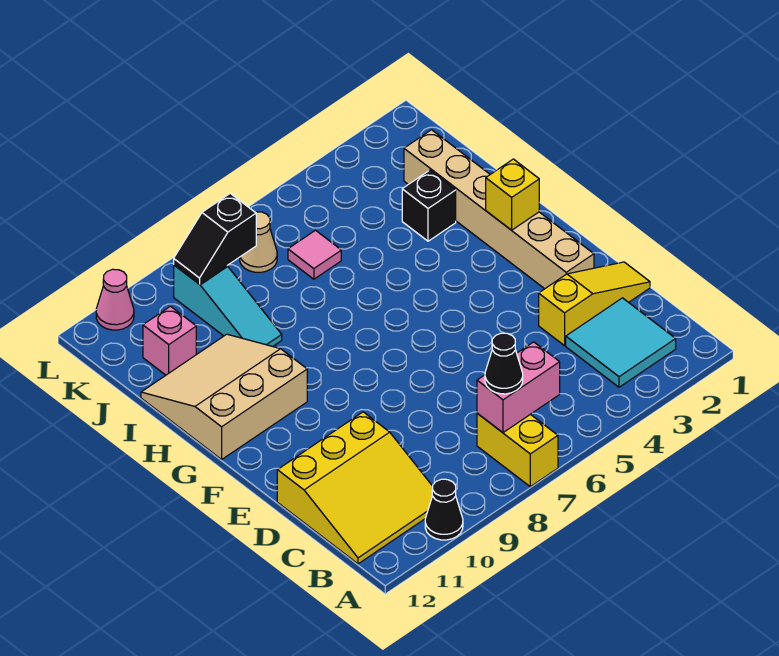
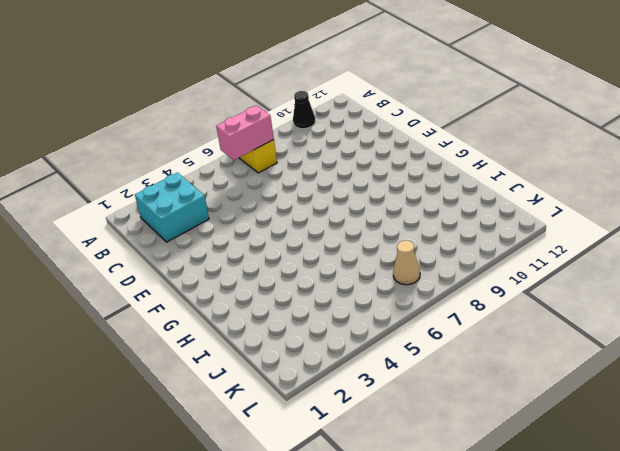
cyan 2x2 brick [135,173,209,242] -> cyan 2x2 tile [566,298,676,387]
none -> yellow 3x3 slope [277,412,433,564]
none -> yellow 1x3 slope [539,262,650,346]
none -> tan 1x6 brick [404,130,594,289]

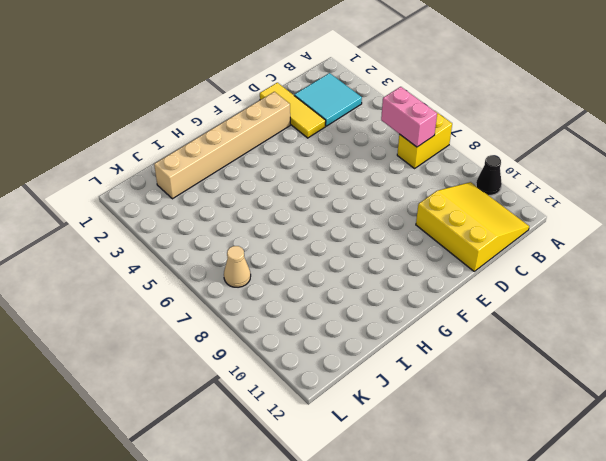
yellow 1x3 tile [260,83,326,138] -> yellow 1x3 slope [539,262,650,346]
none -> tan 3x3 slope [141,334,307,459]
none -> black 1x1 brick [402,170,456,241]
none -> cyan 1x3 slope [174,265,282,346]

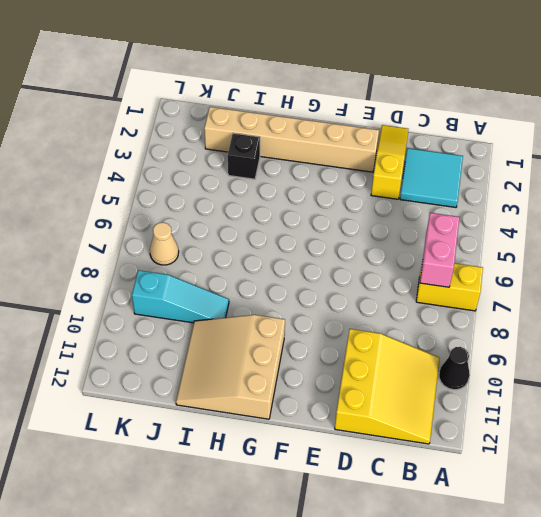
none -> pink 1x1 tile [288,230,341,279]
none -> pink 1x1 brick [143,306,196,375]
none -> pink 1x1 cone [96,269,134,330]

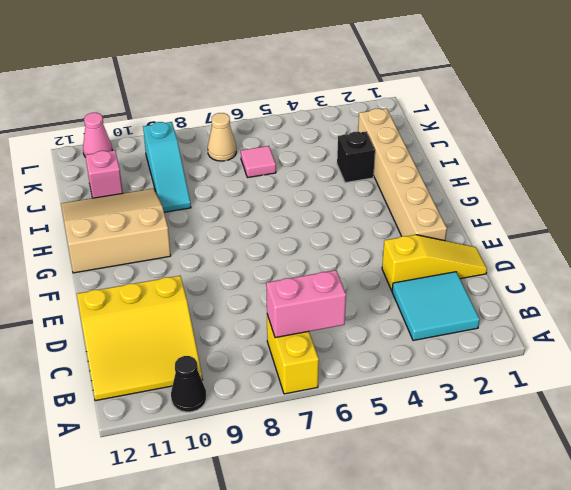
none -> yellow 1x1 brick [486,159,539,230]
none -> black 1x2 slope [174,193,256,284]
none -> black 1x1 cone [485,333,523,394]

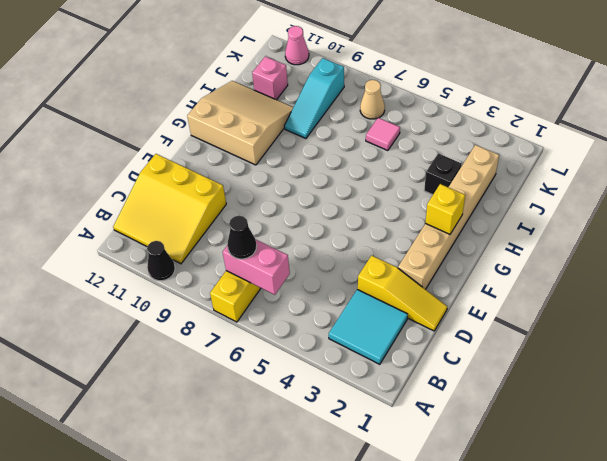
none -> black 1x2 slope [174,193,256,284]

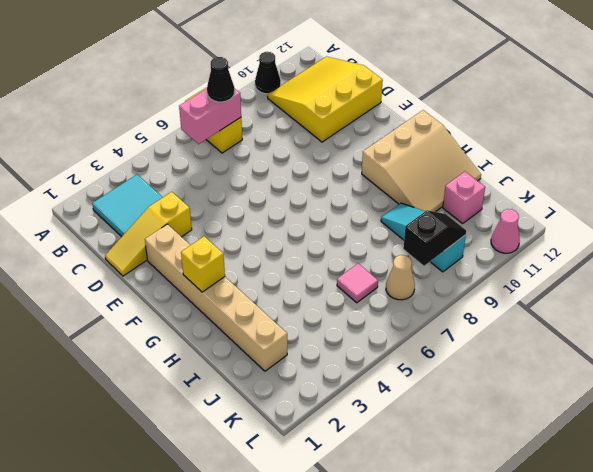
none -> black 1x1 brick [402,170,456,241]

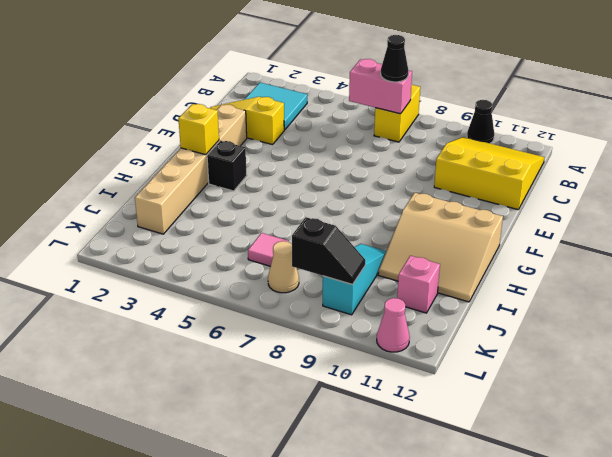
black 1x1 brick [207,141,247,191] -> black 1x1 brick moved to [402,170,456,241]

